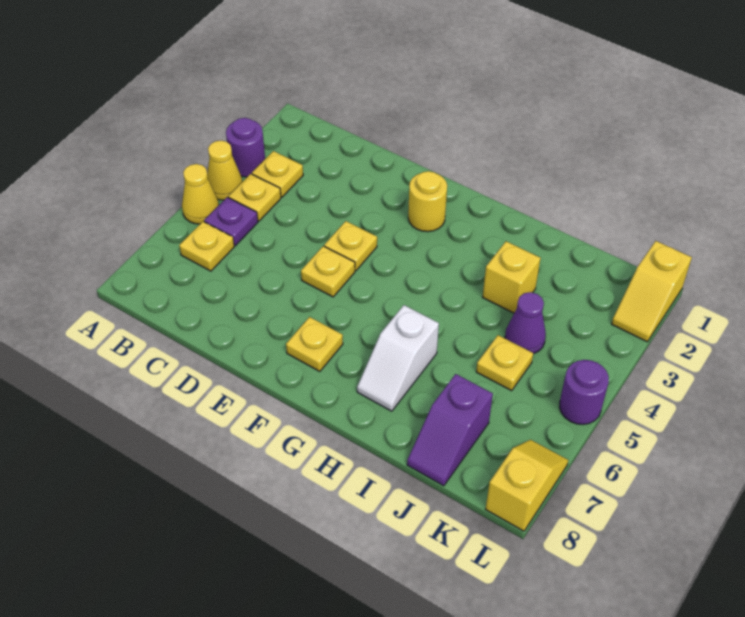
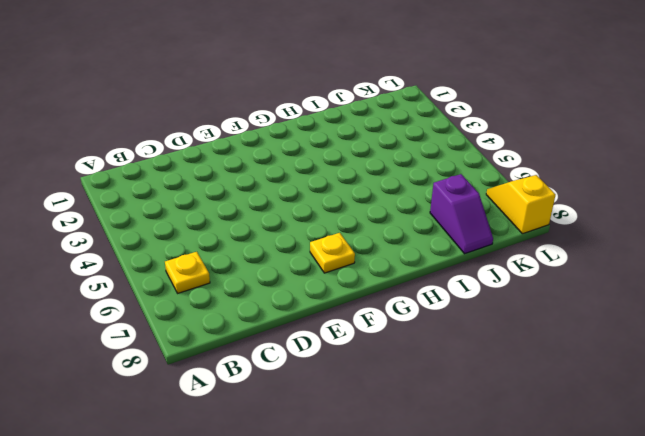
none -> purple 1x1 round brick [226,118,265,177]
none -> yellow 1x1 cone [207,140,242,200]
none -> yellow 1x1 cone [182,164,219,224]

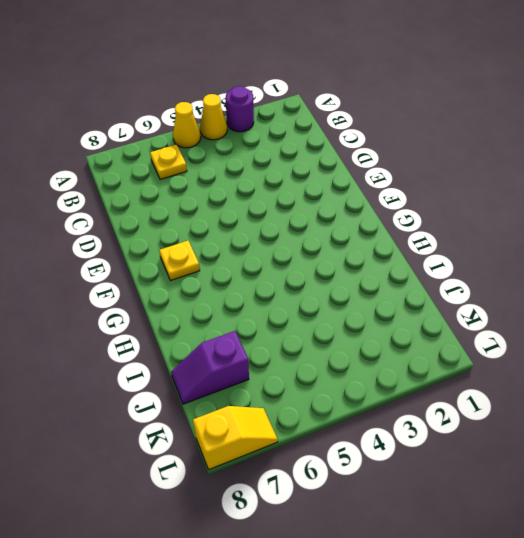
none -> yellow 1x1 plate [252,151,303,197]
none -> yellow 1x1 plate [228,174,281,221]
none -> purple 1x1 plate [204,197,258,246]

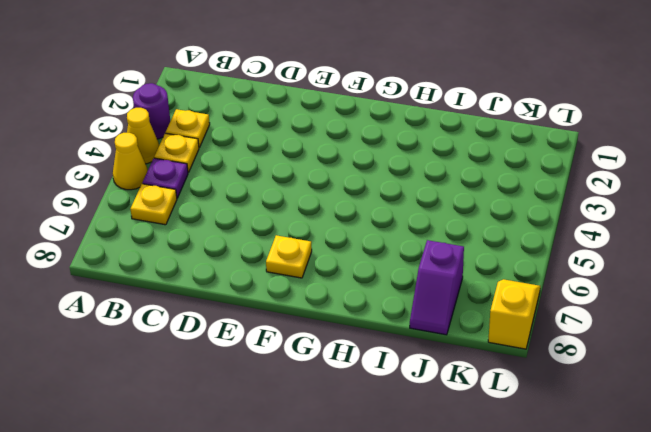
none -> yellow 1x1 plate [324,221,377,271]
none -> yellow 1x1 plate [301,246,355,297]
none -> yellow 1x1 round brick [408,171,447,232]

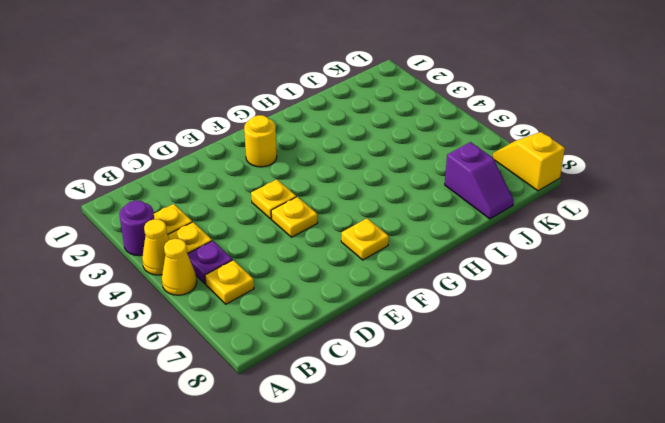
none -> white 1x2 slope [357,305,439,411]
none -> yellow 1x1 brick [483,241,541,313]
none -> purple 1x1 cone [505,292,546,354]

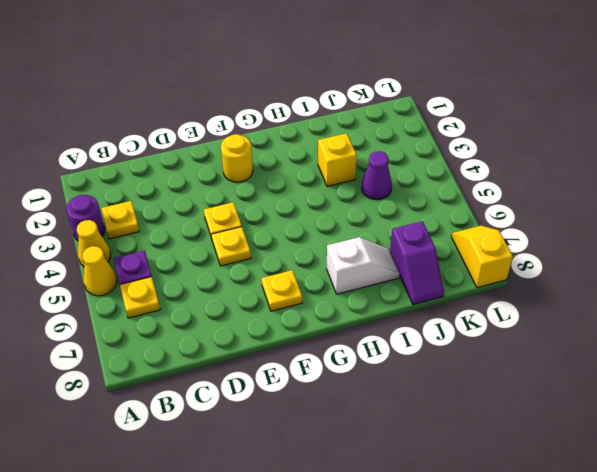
white 1x2 slope [327,237,400,294] -> white 1x2 slope turned to [357,305,439,411]
none -> yellow 1x1 plate [228,174,281,221]
none -> yellow 1x1 plate [476,335,533,391]
none -> yellow 1x2 slope [612,241,692,342]

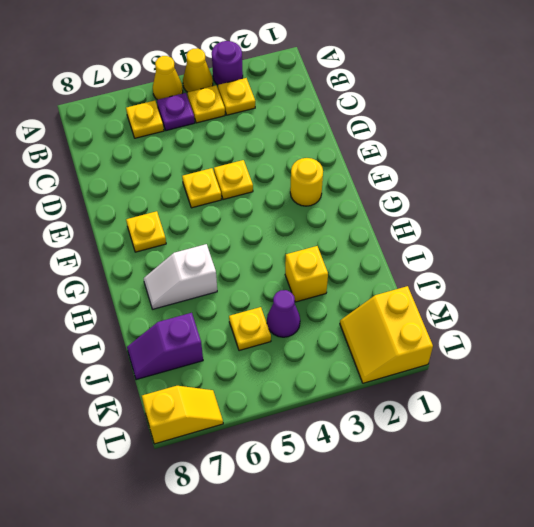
yellow 2x2 slope [340,286,433,383] -> yellow 1x2 slope [612,241,692,342]
none -> purple 1x1 round brick [559,360,609,425]

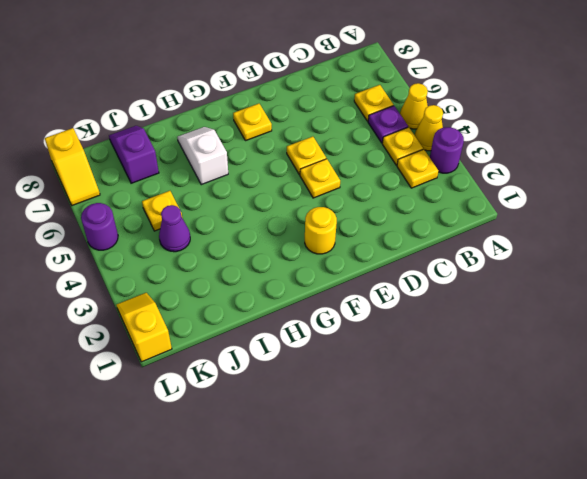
none -> yellow 1x1 brick [483,241,541,313]

